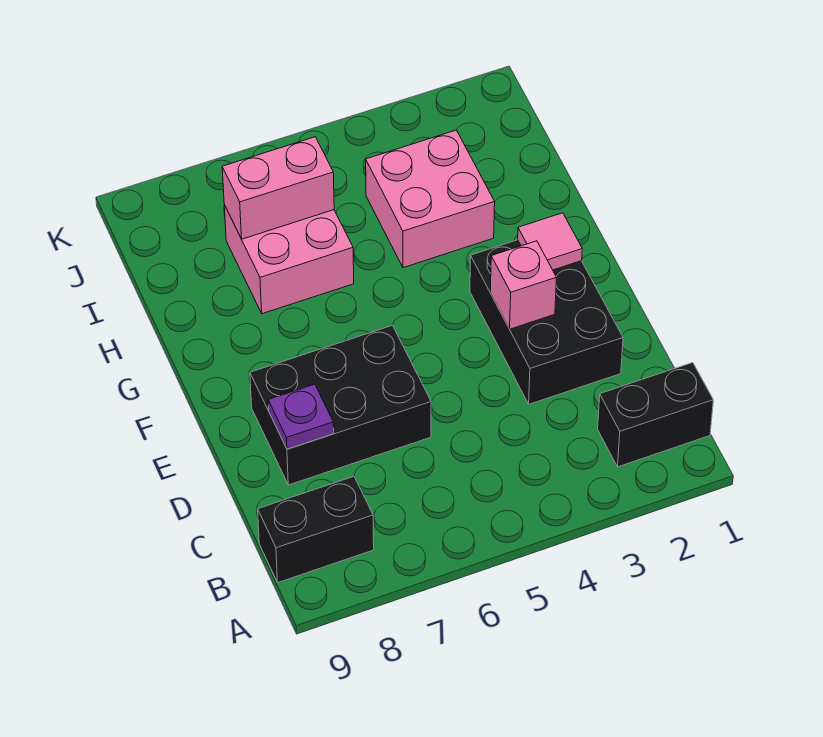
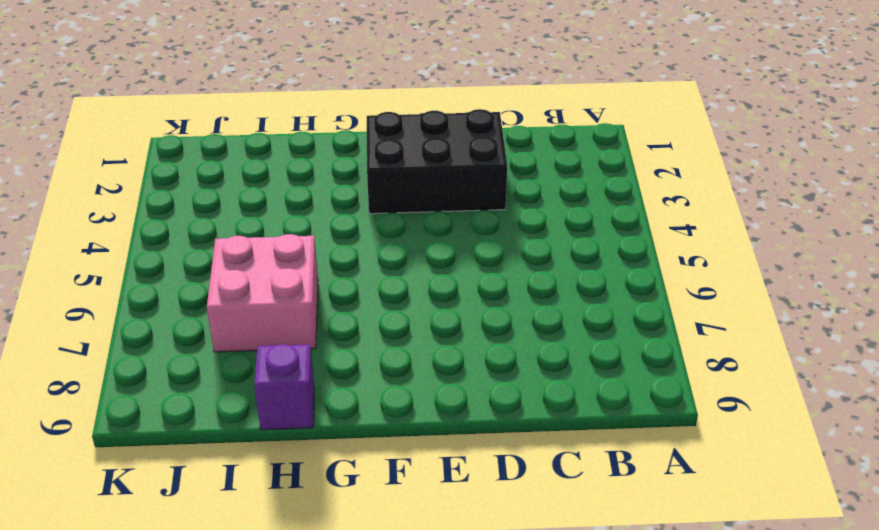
purple 1x1 brick [254,344,315,430] -> none
none -> black 1x2 brick [598,363,713,467]
none -> black 1x2 brick [258,476,374,582]

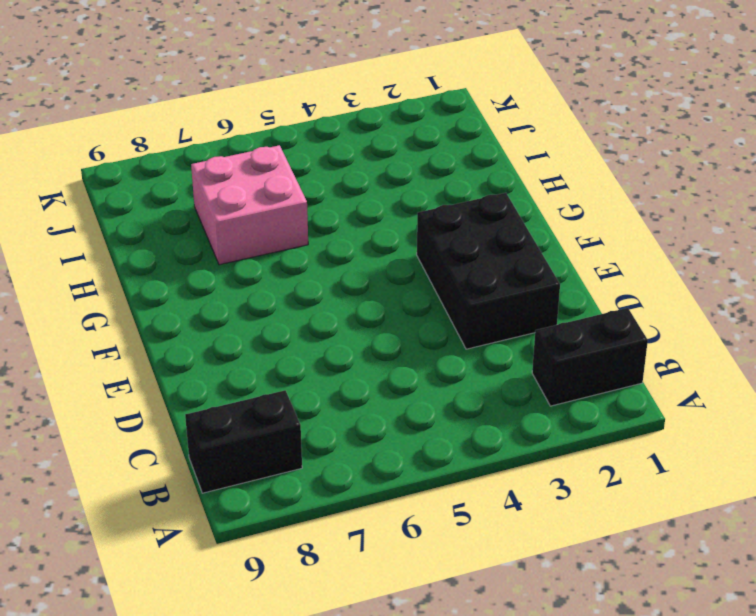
none -> black 2x3 brick [250,325,431,485]
none -> pink 2x2 brick [366,130,495,268]

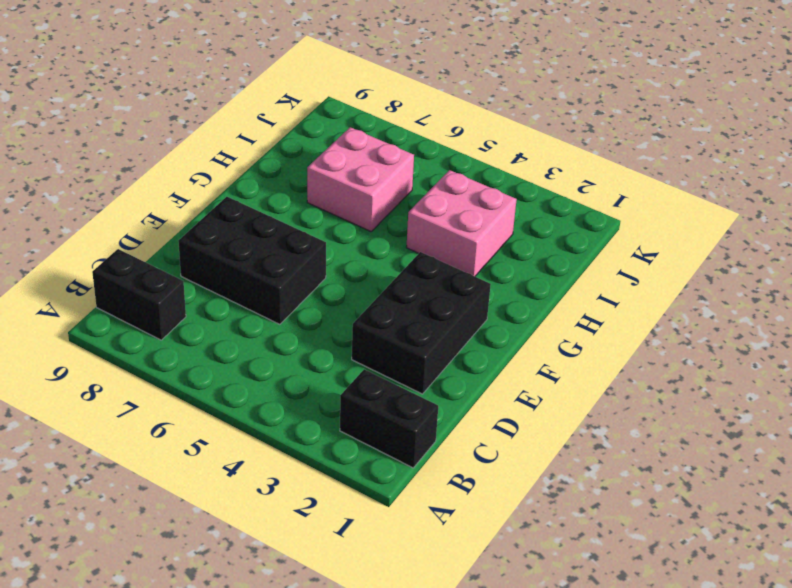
none -> purple 1x1 plate [268,384,334,449]
none -> pink 1x1 brick [490,241,557,329]

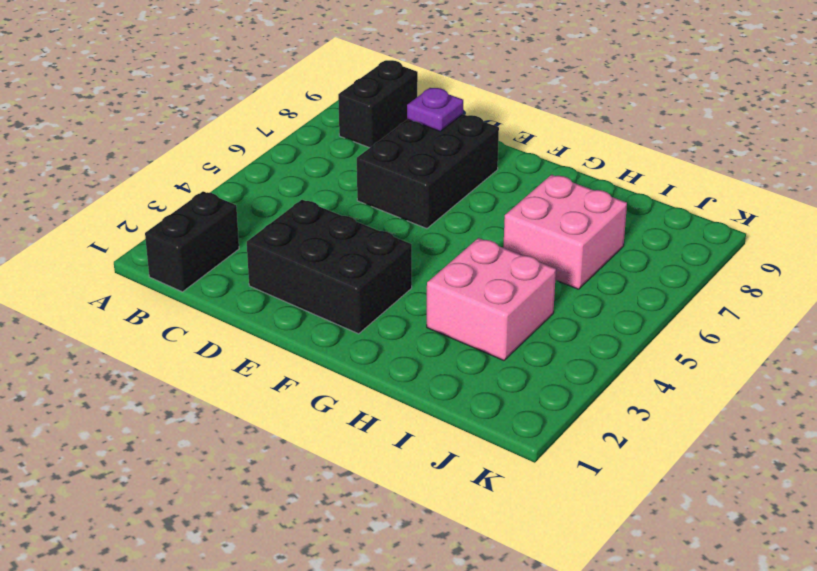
none -> pink 1x1 brick [490,241,557,329]
none -> pink 1x1 tile [518,213,582,270]

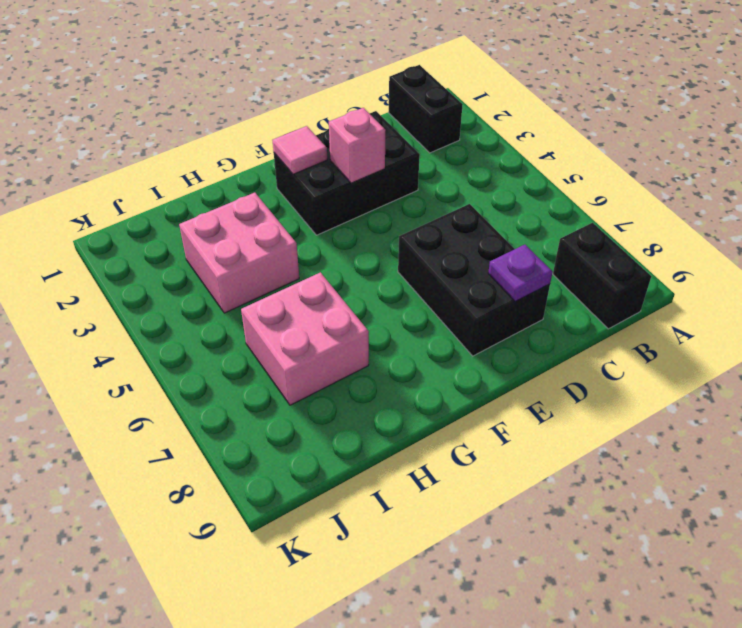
none -> pink 1x2 brick [222,137,334,239]

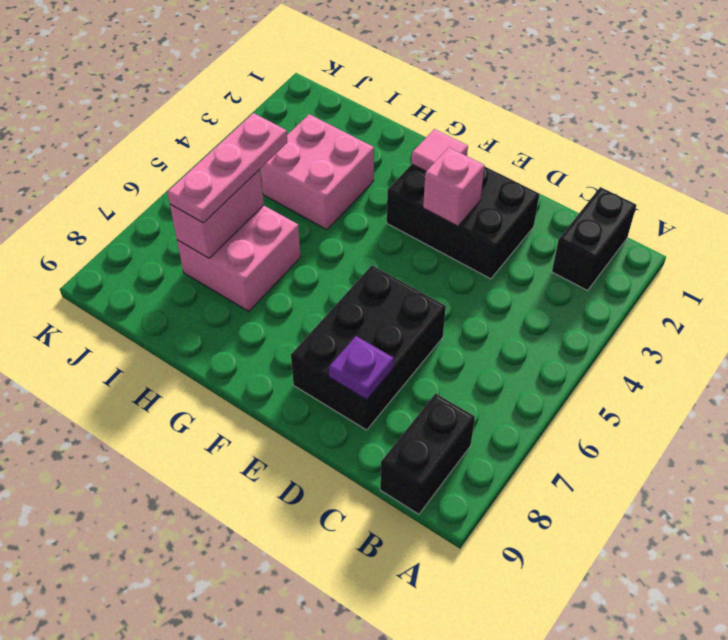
pink 1x3 plate [167,113,288,223] -> none

